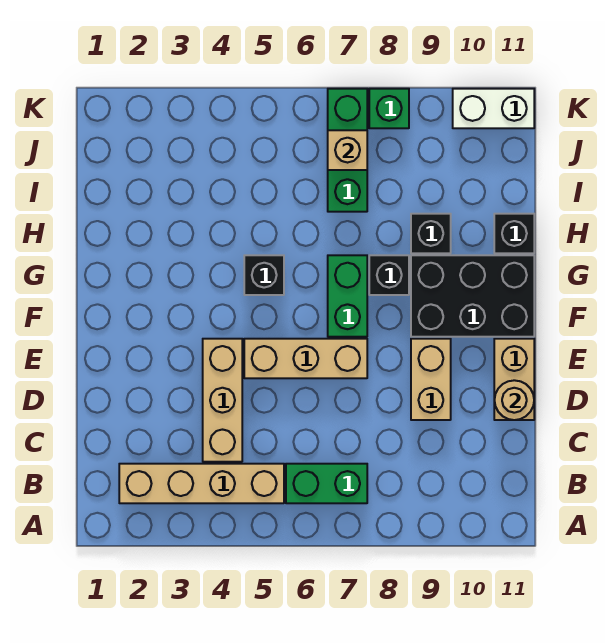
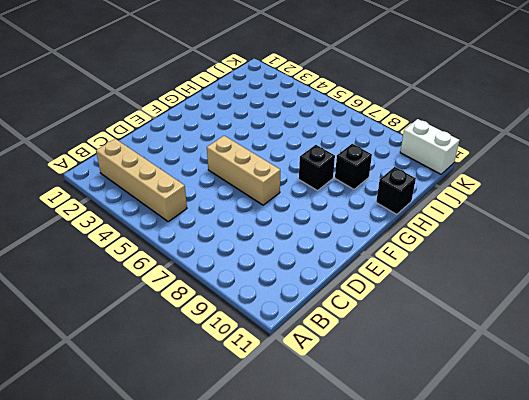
none -> green 1x2 brick [286,464,367,503]
none -> tan 1x3 brick [203,339,242,462]
none -> tan 1x2 brick [411,339,451,420]

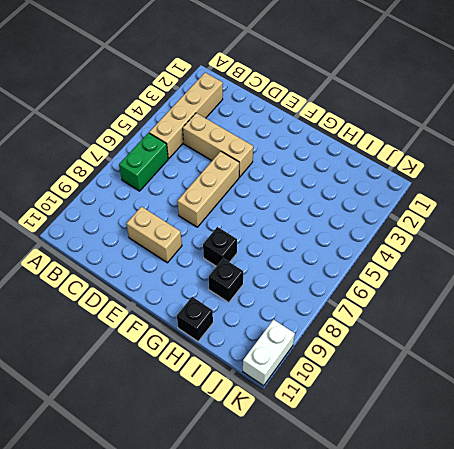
none -> tan 1x2 brick [494,339,534,420]
none -> green 1x2 brick [328,255,367,337]
none -> black 2x3 brick [411,255,534,337]

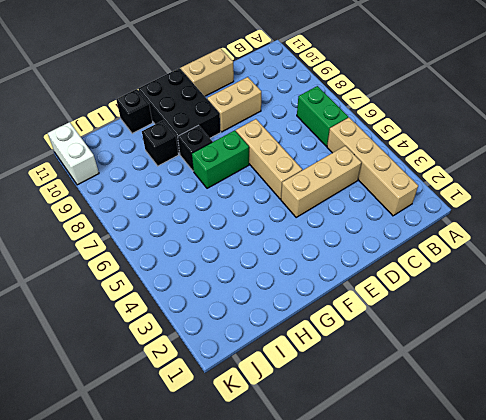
none -> black 1x1 brick [244,255,284,295]
none -> green 1x3 brick [328,89,367,212]
none -> green 1x1 brick [369,89,409,128]

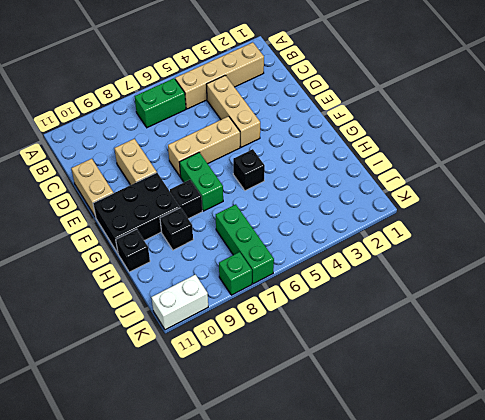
none -> tan 1x1 round brick [495,380,534,420]
none -> tan 1x1 brick [328,130,367,170]

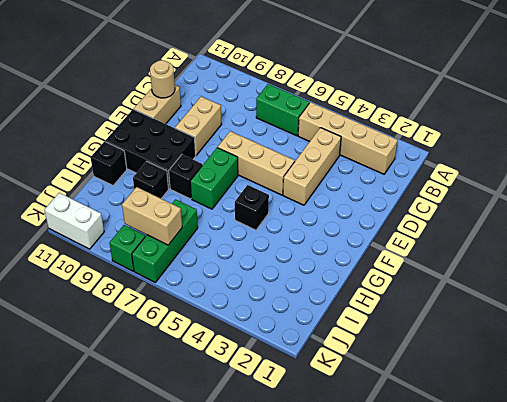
tan 1x2 brick [122,187,182,245] -> tan 1x1 brick [328,130,367,170]

